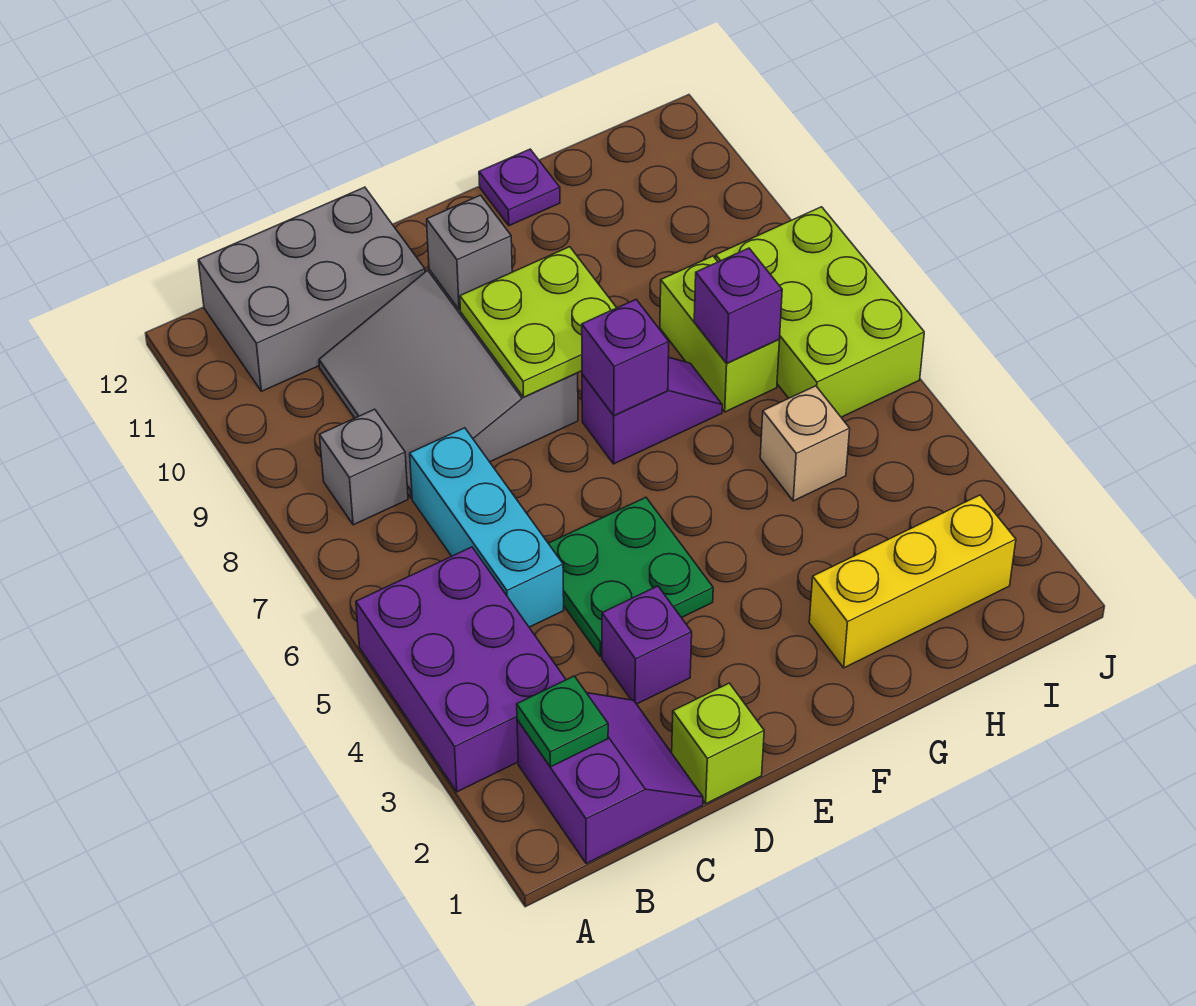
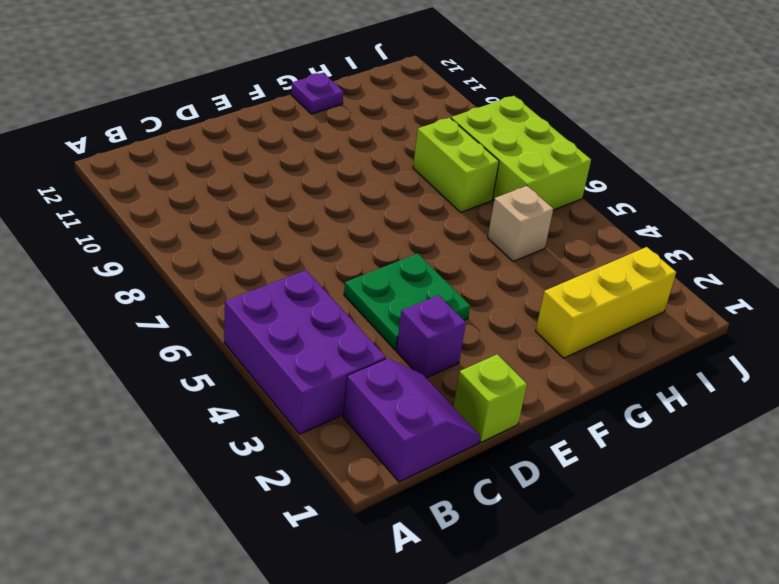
none -> grey 1x1 brick [320,409,408,525]
none -> grey 2x3 brick [198,187,425,391]
none -> cyan 1x3 brick [410,428,564,627]

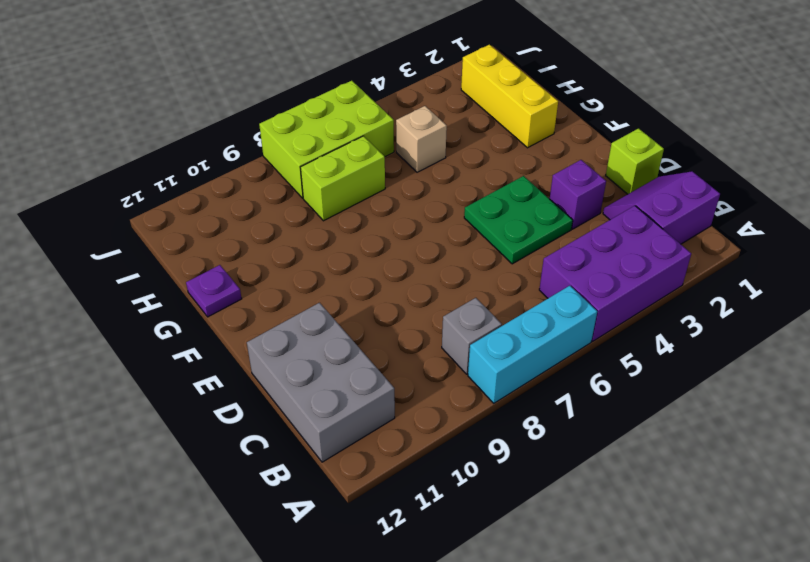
cyan 1x3 brick [468,286,597,403] -> cyan 1x3 brick moved to [410,428,564,627]
none -> grey 3x3 slope [319,270,578,498]
none -> purple 1x2 slope [582,357,722,464]
none -> green 1x1 plate [517,676,608,767]

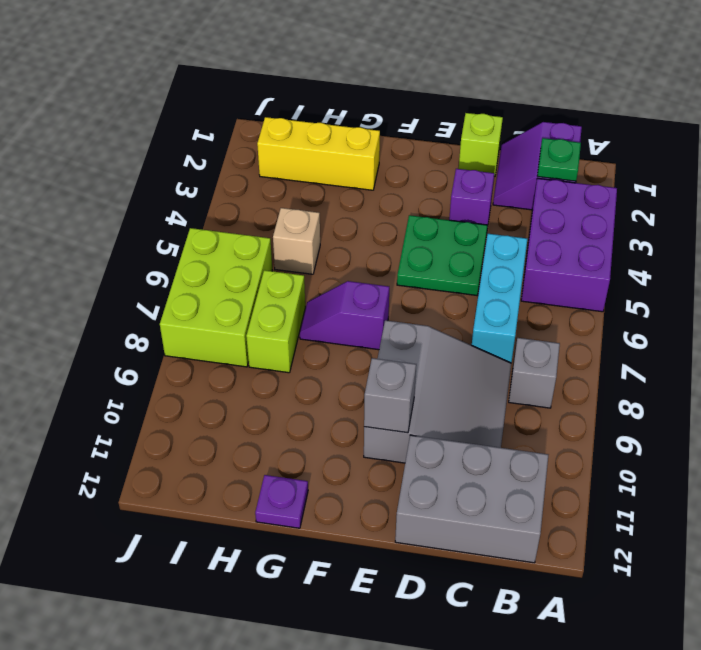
none -> lime 2x2 plate [460,247,617,397]
none -> purple 1x1 brick [582,300,669,416]
none -> purple 1x1 brick [694,248,782,363]

